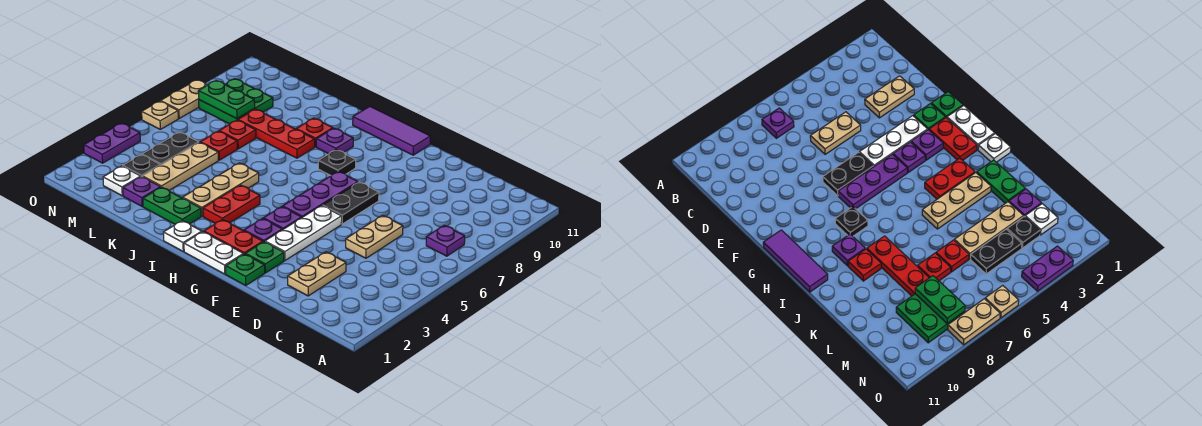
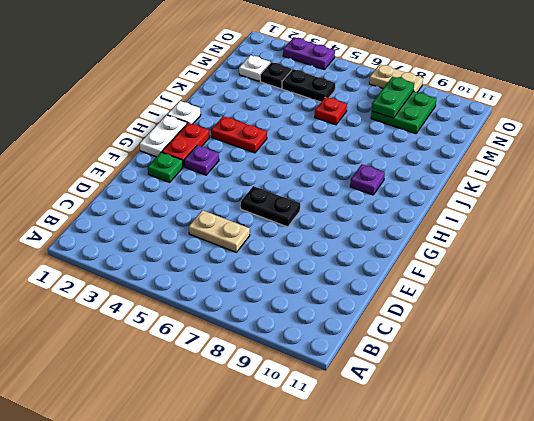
none -> purple 1x1 plate [426,225,465,256]
none -> tan 1x2 plate [288,252,346,296]
none -> green 1x1 plate [226,254,265,285]
none -> white 1x3 plate [265,206,342,260]

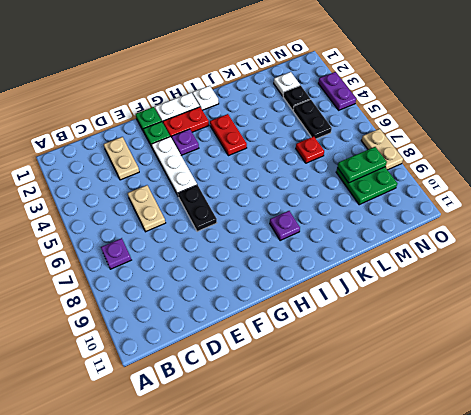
none -> purple 1x1 plate [263,207,302,230]
none -> purple 1x3 plate [283,172,358,217]
none -> purple 1x3 tile [353,106,430,155]
none -> black 1x1 plate [318,150,356,176]

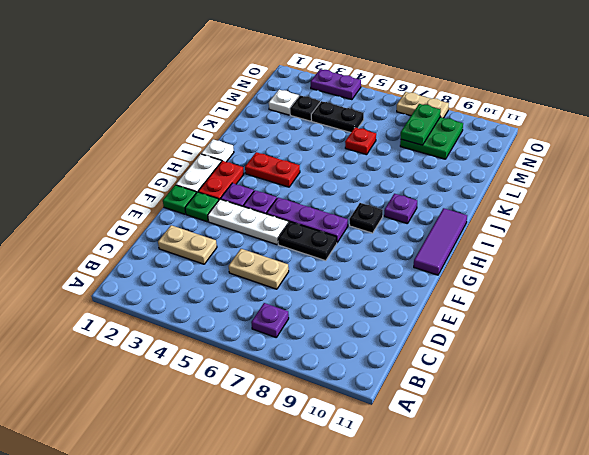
none -> green 1x2 plate [143,187,201,224]
none -> tan 1x3 plate [183,163,259,216]
none -> red 1x3 plate [238,109,315,158]
none -> red 1x1 plate [296,118,333,147]

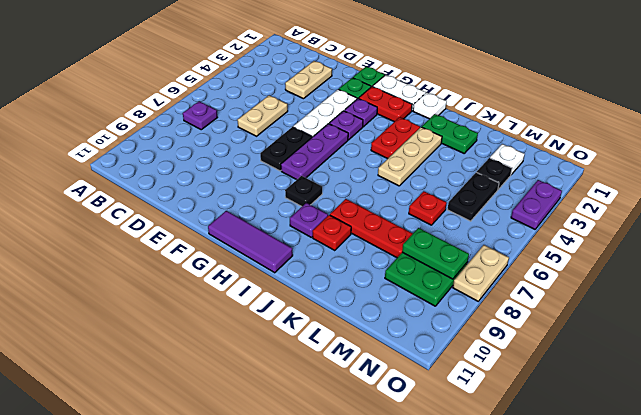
none -> purple 1x1 plate [123,177,161,206]
none -> tan 1x3 plate [143,142,218,190]
none -> red 1x1 plate [219,120,256,149]
none -> tan 1x1 plate [142,101,178,129]

